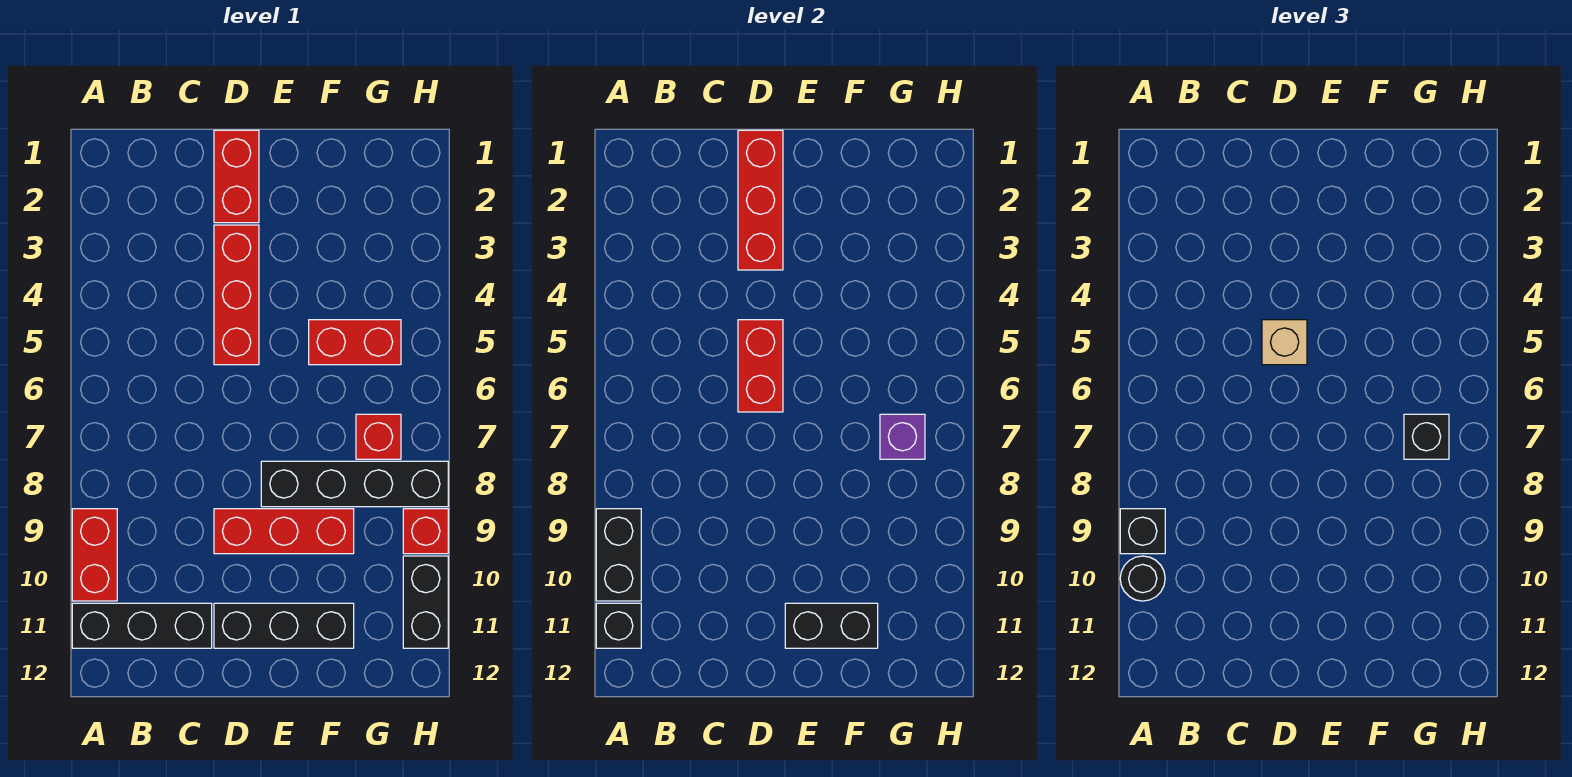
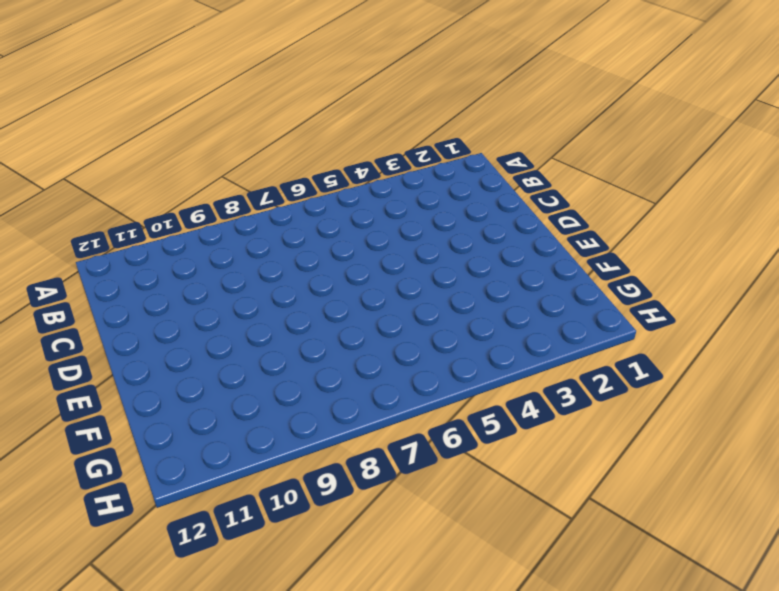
none -> red 1x2 brick [72,509,117,601]
none -> black 1x3 brick [72,603,212,648]
none -> red 1x2 brick [214,130,259,223]

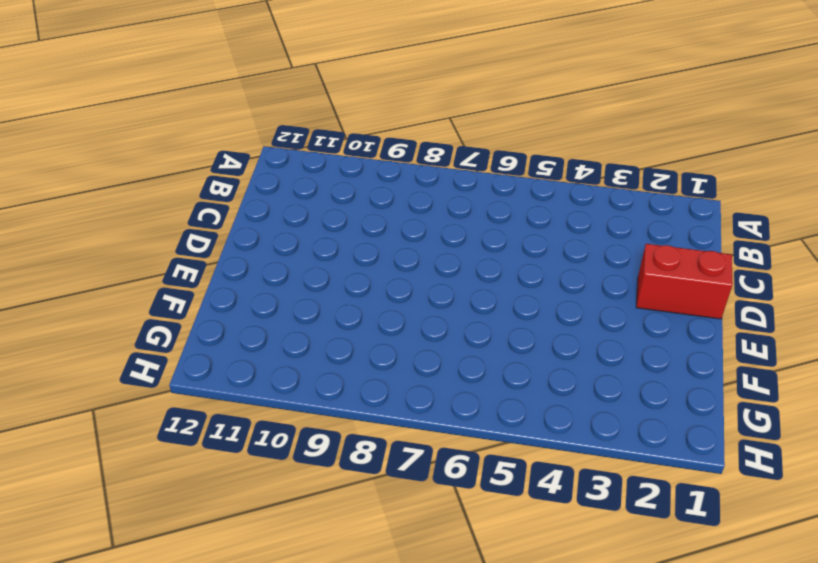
none -> red 1x2 brick [72,509,117,601]
none -> black 1x3 brick [72,603,212,648]
none -> red 1x3 brick [214,225,259,365]

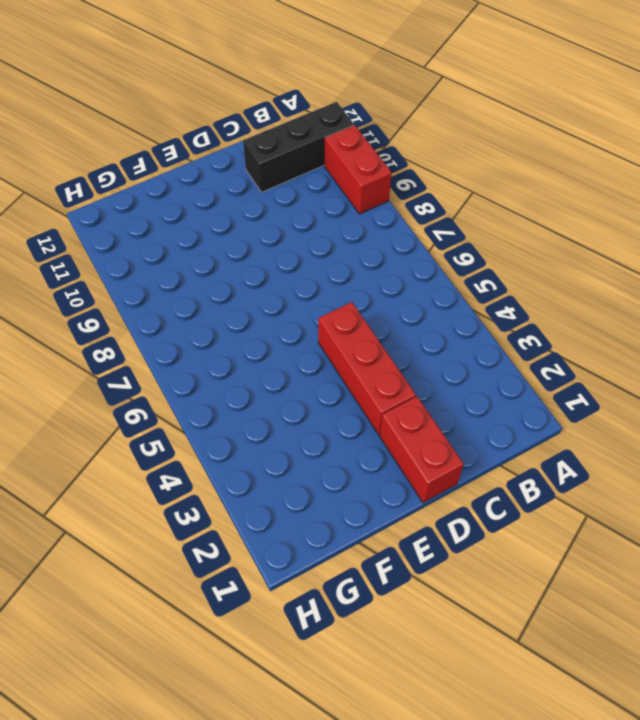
none -> red 1x3 brick [214,509,354,554]
none -> black 1x3 brick [214,603,354,648]
none -> black 1x4 brick [261,461,448,507]

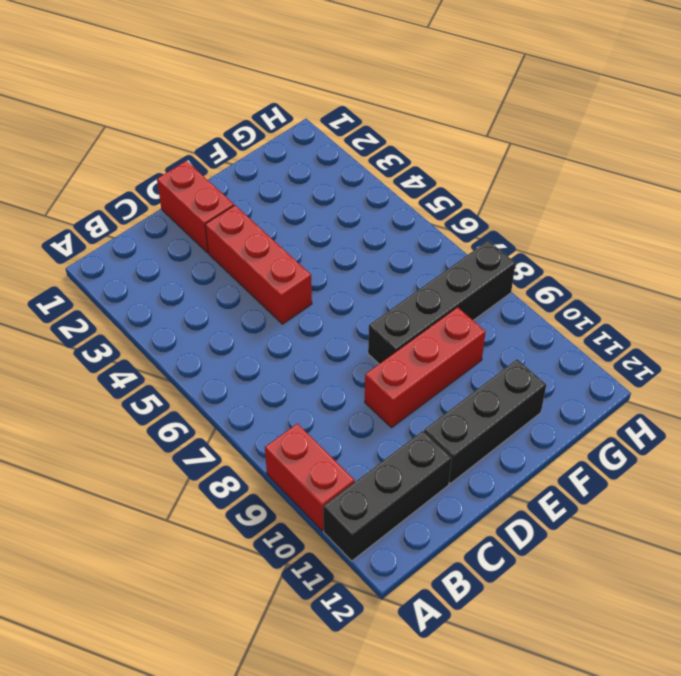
none -> red 1x2 brick [309,320,401,365]
none -> red 1x1 brick [356,414,401,459]
none -> red 1x1 brick [403,509,448,554]

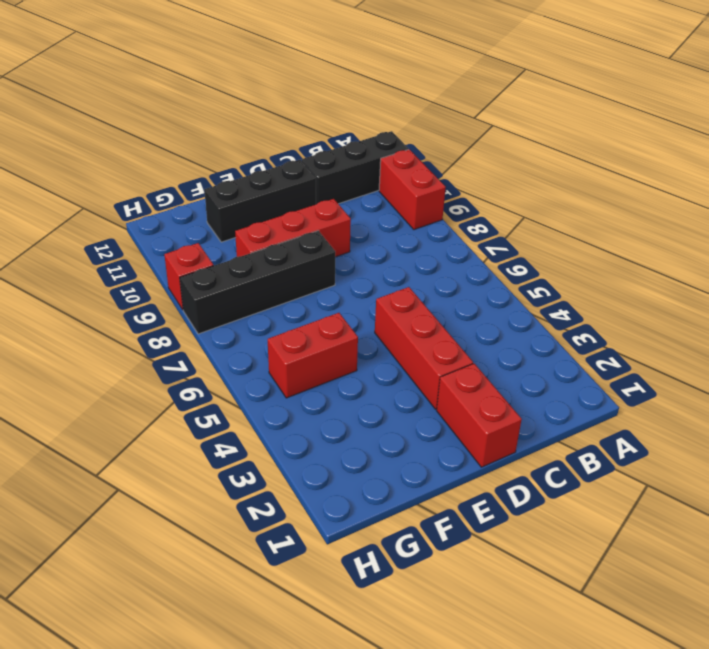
none -> red 1x1 brick [356,414,401,459]
none -> black 1x2 brick [403,556,448,648]
none -> black 1x2 brick [596,509,641,601]

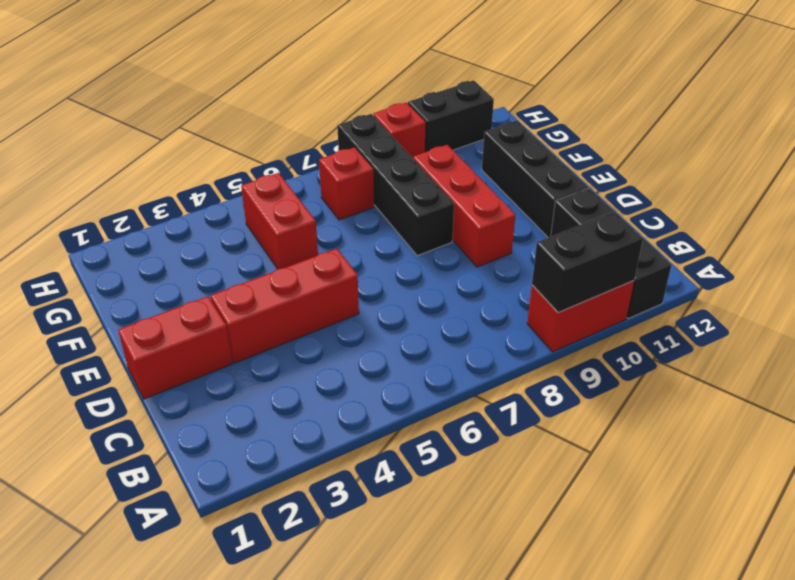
none -> black 1x1 brick [596,603,641,648]
none -> red 1x3 brick [738,130,783,270]
none -> red 1x2 brick [738,320,783,412]

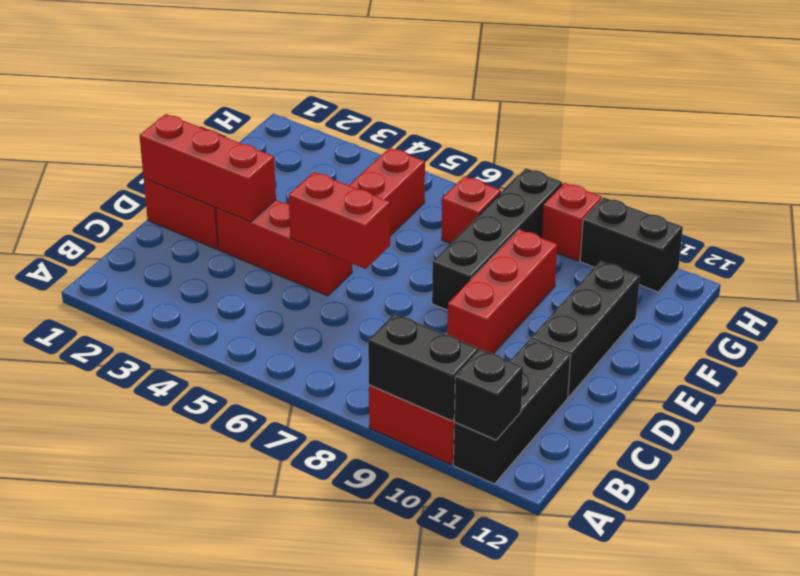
none -> black 1x2 brick [785,603,878,648]
none -> purple 1x1 brick [880,414,925,459]
none -> black 1x1 brick [1120,509,1165,554]

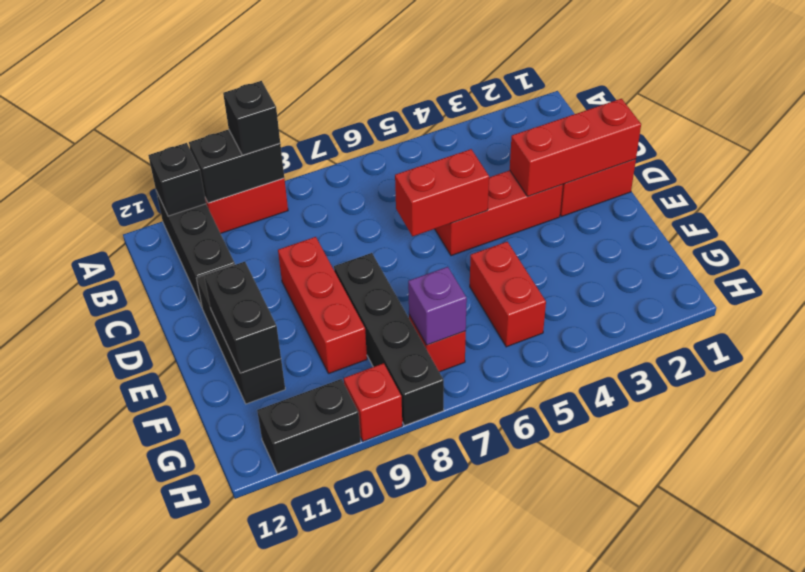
none -> black 1x1 round brick [1120,556,1165,601]
none -> tan 1x1 brick [1262,320,1307,365]
none -> black 1x1 brick [1404,414,1449,459]

